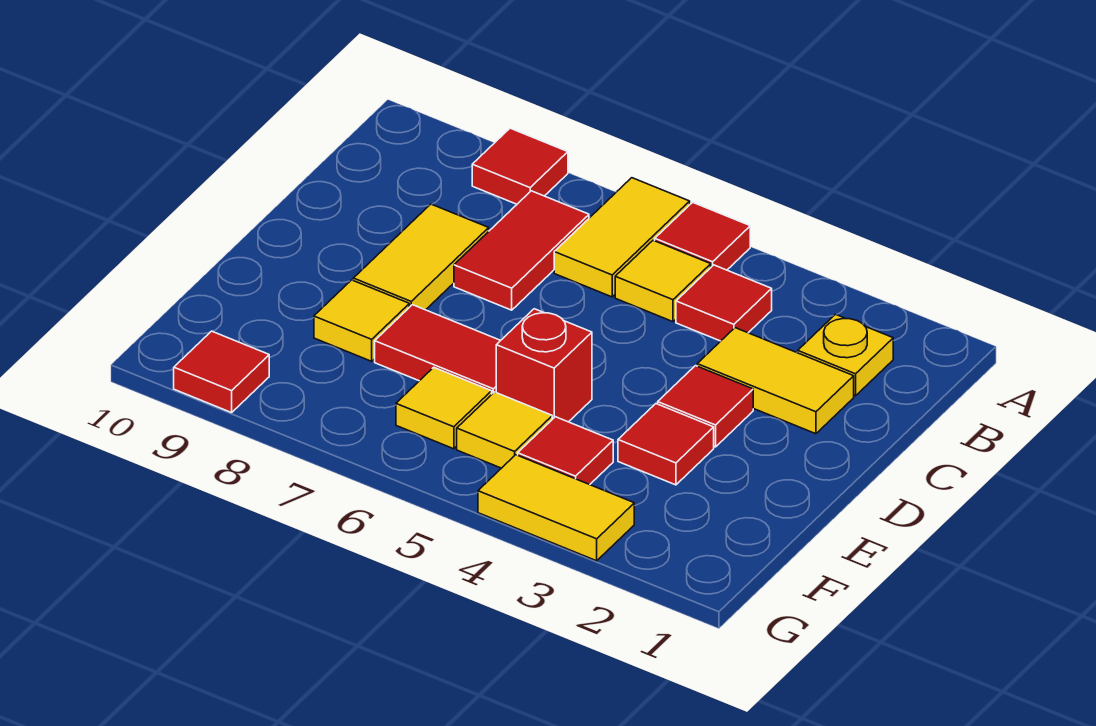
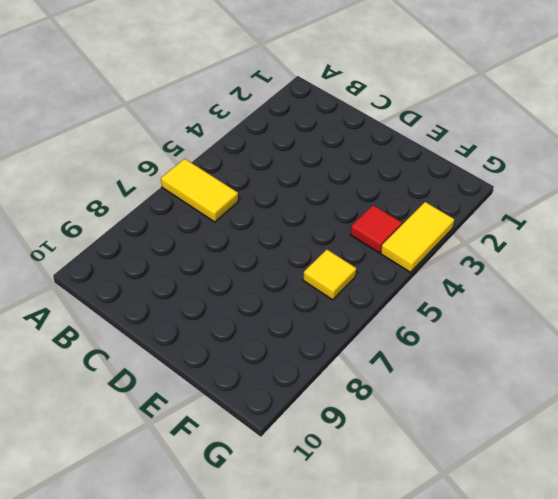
none -> red 1x1 tile [655,202,750,270]
none -> red 1x1 tile [472,128,568,204]
none -> yellow 1x1 plate [798,314,893,396]

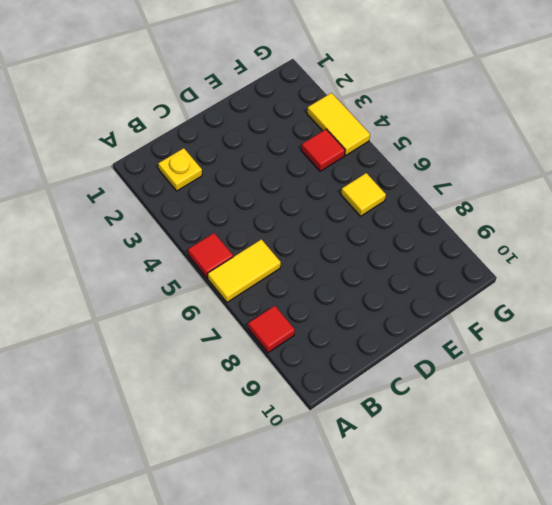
none -> red 1x1 tile [676,265,772,341]
none -> yellow 1x1 tile [615,240,711,322]
none -> red 1x2 tile [454,191,589,310]

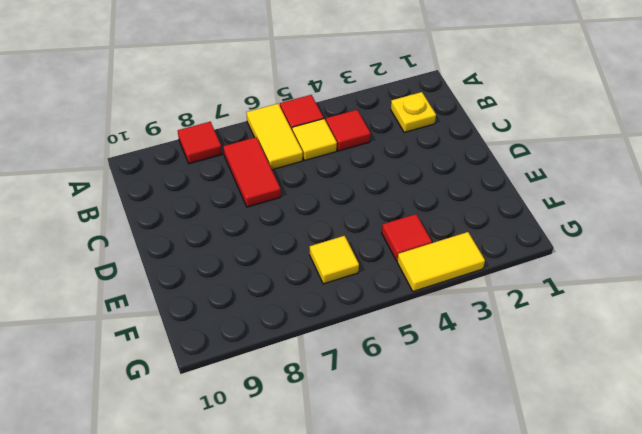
none -> yellow 1x2 tile [697,328,854,434]
none -> yellow 1x2 tile [353,204,489,310]
none -> red 1x1 tile [658,366,753,447]

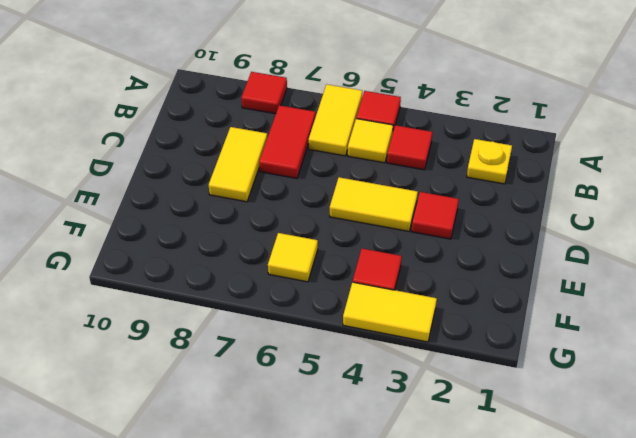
yellow 1x2 tile [330,177,418,231] -> yellow 1x2 tile moved to [697,328,854,434]
none -> red 1x1 tile [618,404,714,485]
none -> red 1x1 brick [496,309,592,422]
none -> red 1x2 tile [375,305,501,394]

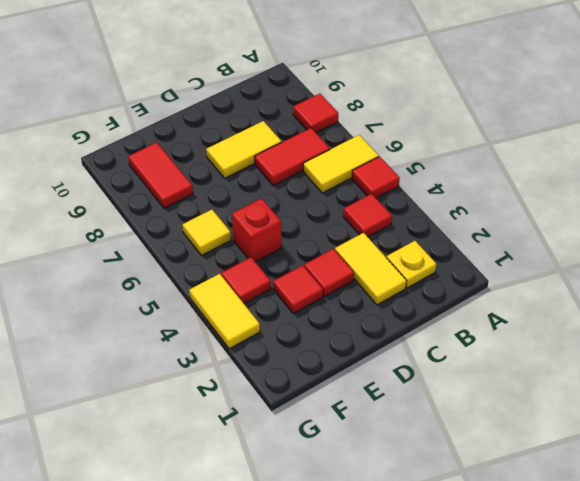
red 1x2 tile [128,142,193,208] -> red 1x2 tile moved to [375,305,501,394]
none -> yellow 1x1 tile [615,240,711,322]
none -> yellow 1x1 tile [314,280,409,361]
none -> yellow 1x1 tile [457,392,552,468]

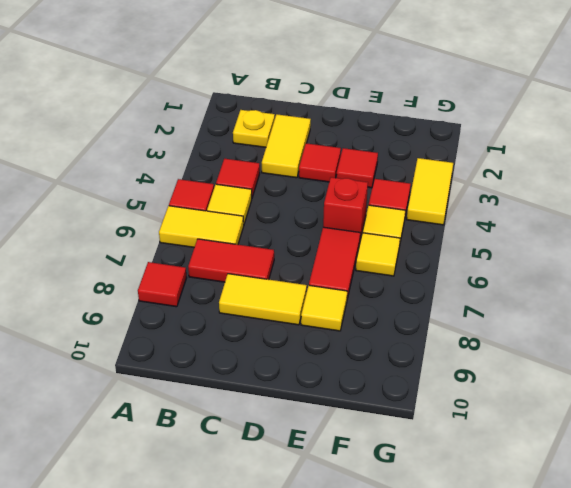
none -> red 1x1 tile [174,331,269,413]

